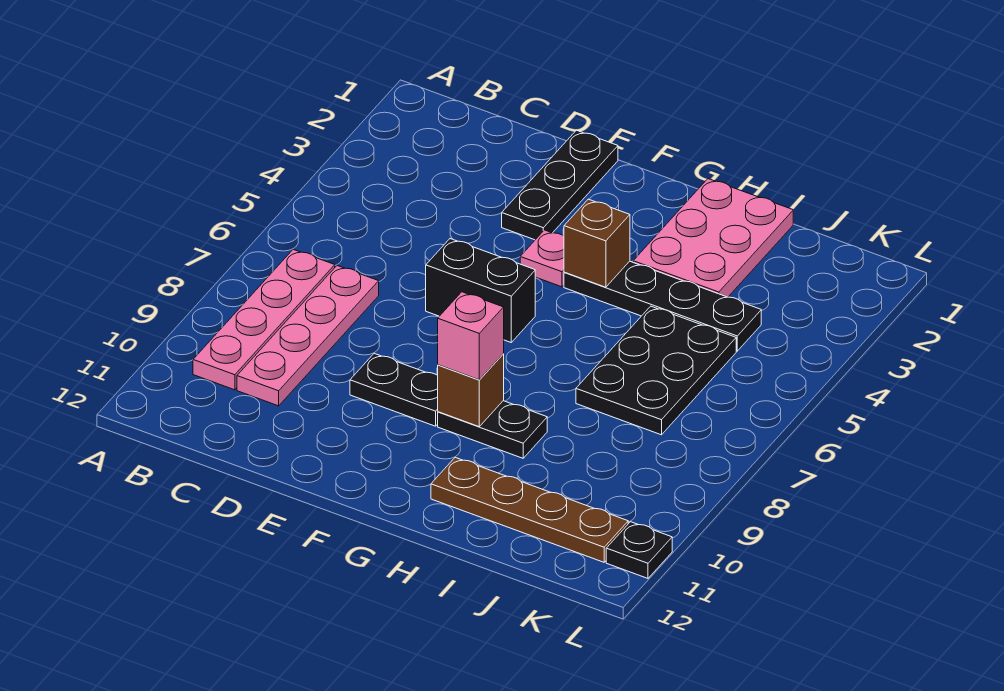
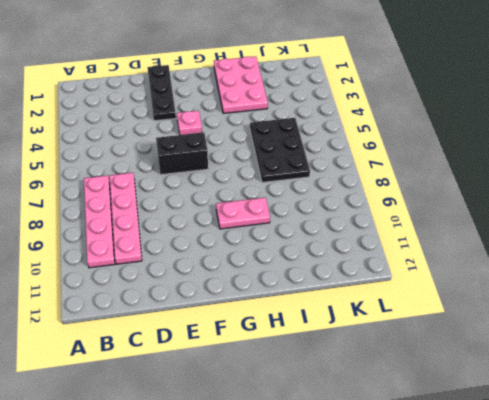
pink 1x2 plate [216,197,270,229] -> black 1x2 plate [438,401,547,458]
none -> black 1x2 plate [350,353,438,426]
none -> black 1x4 plate [564,261,761,351]
none -> brown 1x4 plate [431,457,628,562]

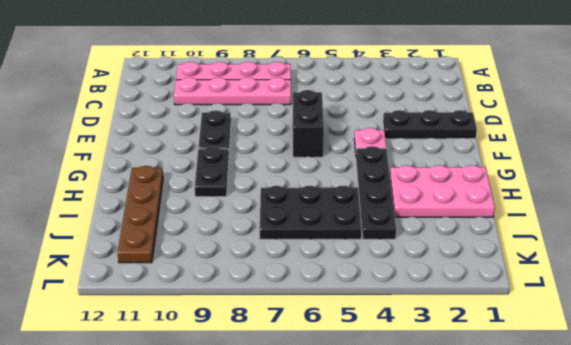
none -> black 1x1 plate [606,522,672,578]
none -> brown 1x1 brick [564,199,630,287]
none -> brown 1x1 brick [438,354,504,427]

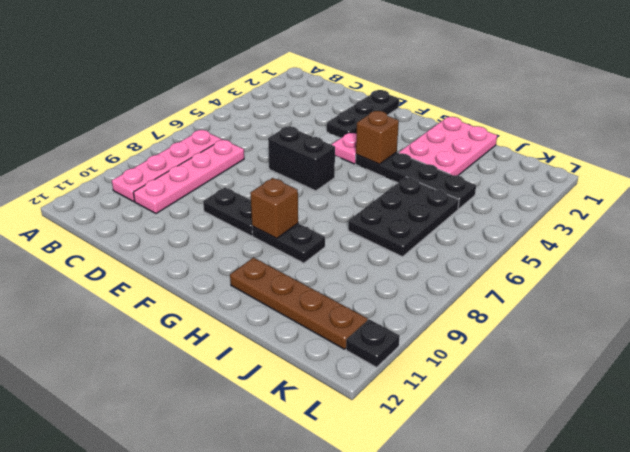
none -> pink 1x1 brick [438,292,504,380]

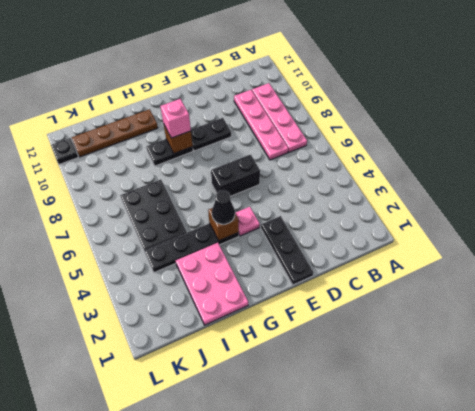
black 1x1 cone [212,190,235,224] -> none

